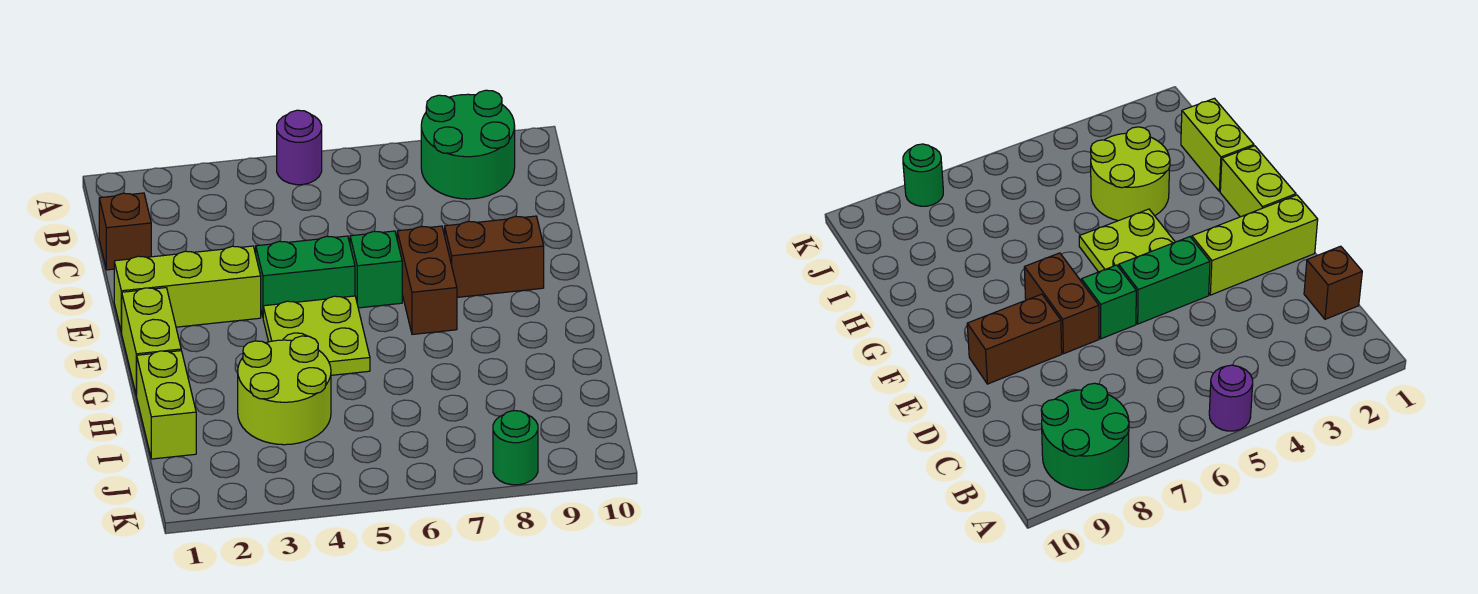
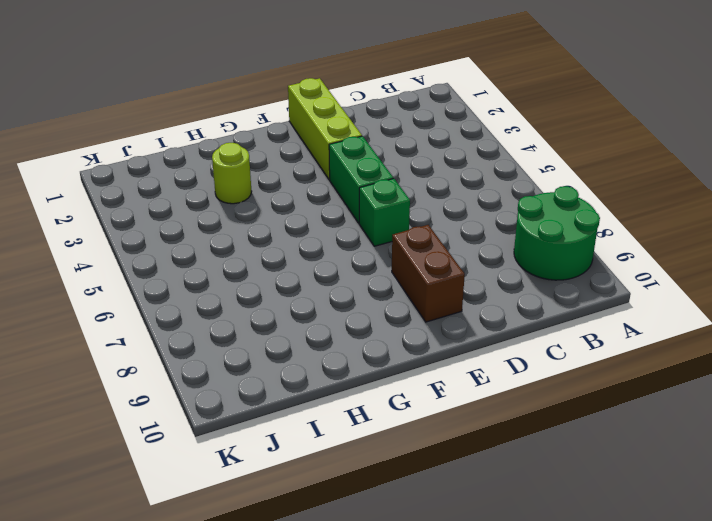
lime 1x1 round brick [212,143,252,204] -> lime 2x2 round brick [238,336,331,445]
none -> purple 1x1 round brick [277,110,322,185]
none -> brown 1x1 brick [99,193,151,270]
none -> brown 1x2 brick [397,226,457,334]

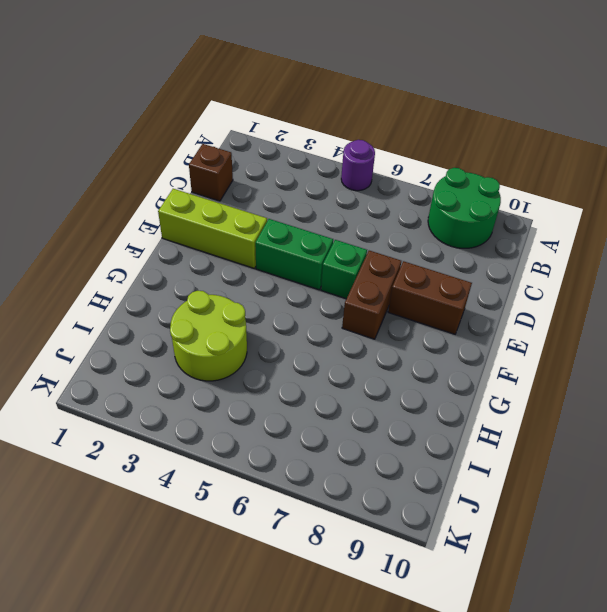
none -> lime 1x2 brick [122,288,181,396]
none -> lime 2x2 plate [263,296,370,375]
none -> lime 1x2 brick [137,351,196,459]

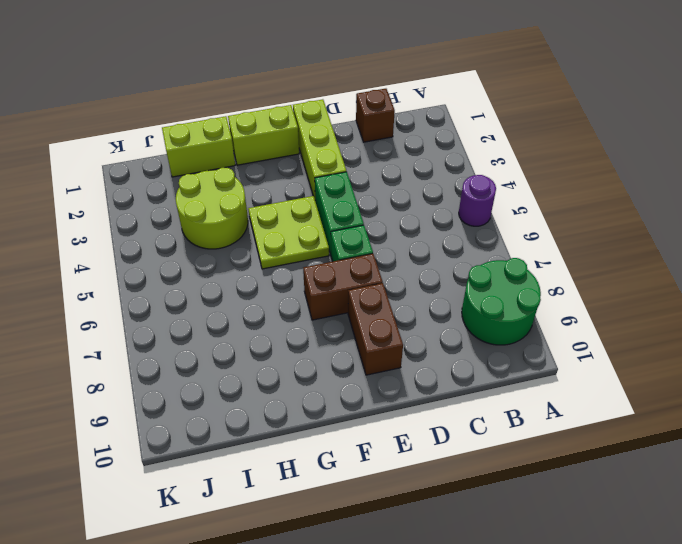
none -> green 1x1 round brick [493,411,538,485]

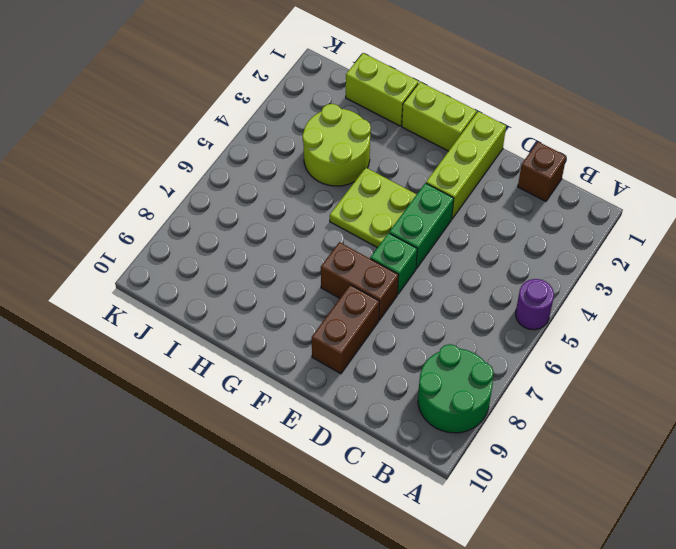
none -> green 1x1 round brick [493,411,538,485]

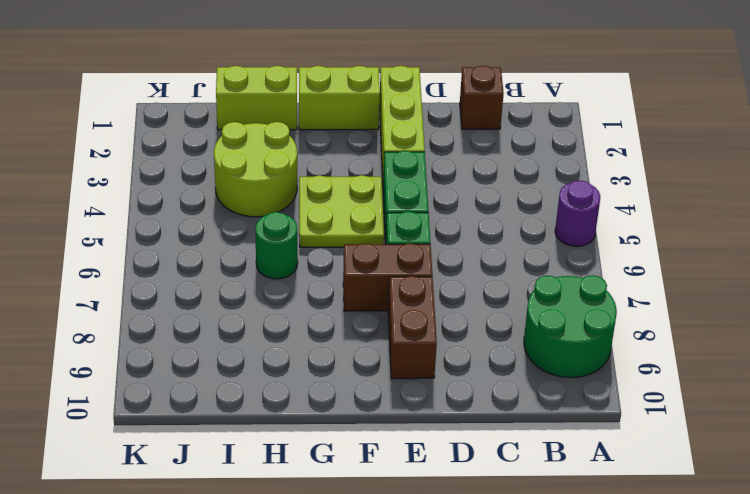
green 1x1 round brick [255,212,298,279] -> green 1x1 round brick moved to [493,411,538,485]

